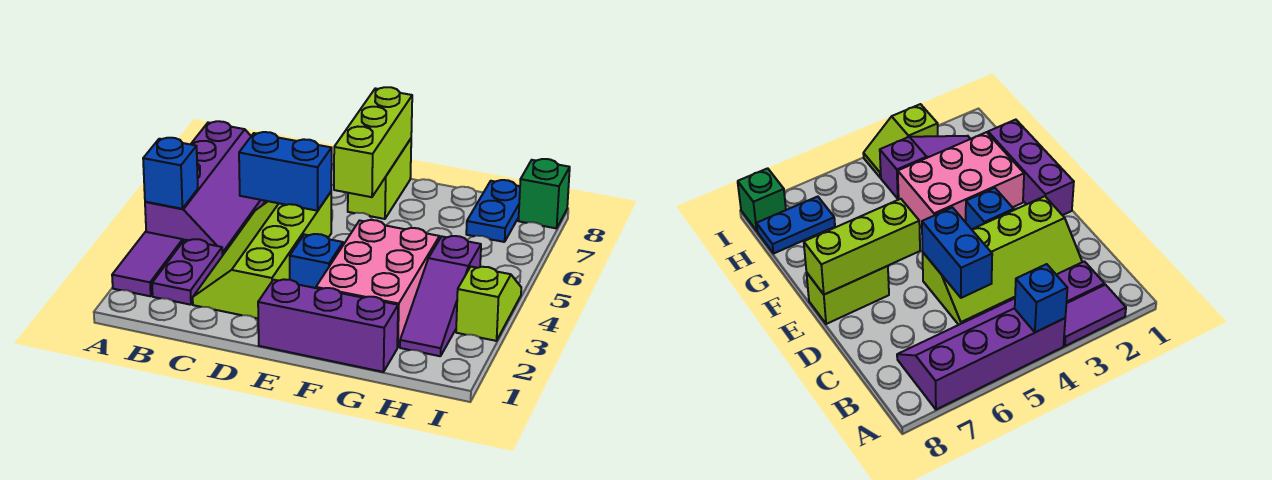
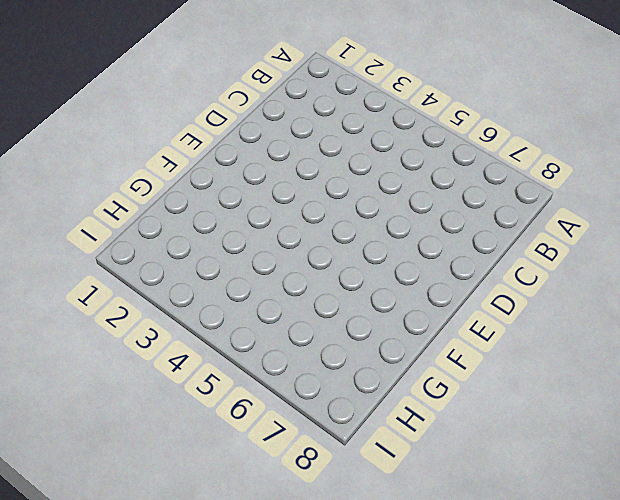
none -> purple 1x2 tile [112,232,183,296]
none -> purple 2x4 slope [145,121,265,256]
none -> purple 1x2 plate [152,239,222,305]

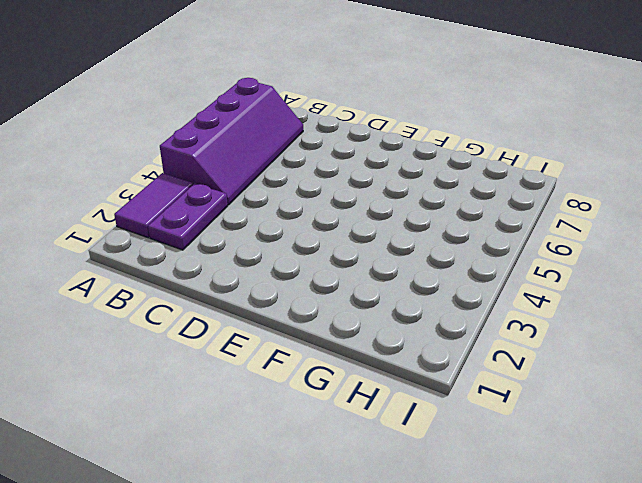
none -> lime 2x4 slope [193,192,331,319]
none -> purple 1x3 brick [258,279,398,372]
none -> blue 1x1 brick [290,234,343,288]

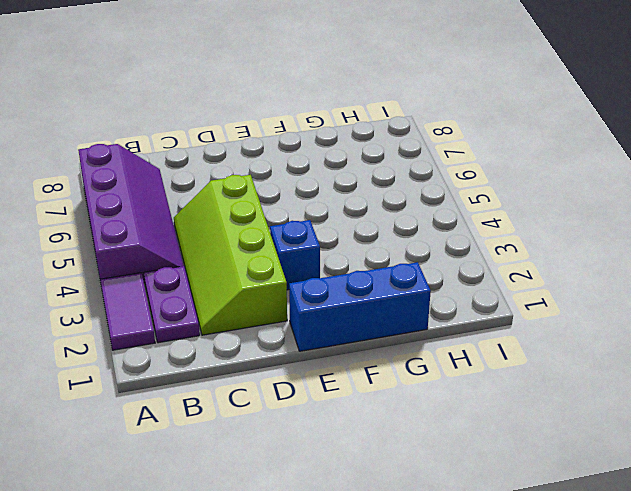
blue 1x3 brick [289,262,431,351] -> purple 1x3 brick [258,279,398,372]
none -> lime 1x2 brick [348,139,411,219]
none -> pink 2x3 brick [316,220,439,347]
none -> purple 1x3 slope [400,236,481,356]

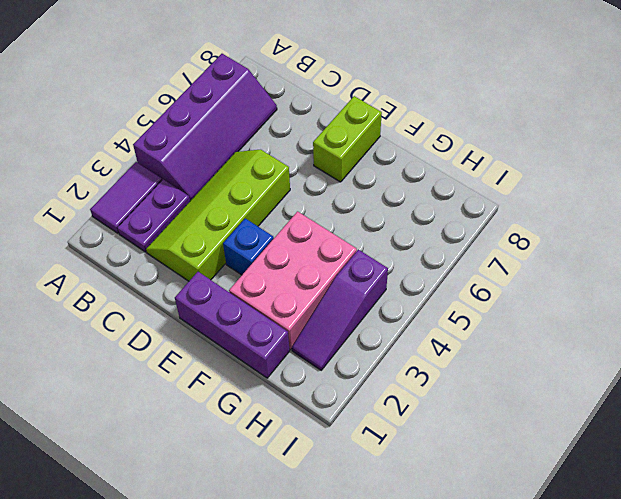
none -> blue 1x2 plate [466,180,520,242]
none -> lime 1x2 slope [456,267,521,341]
none -> green 1x1 brick [518,159,570,228]

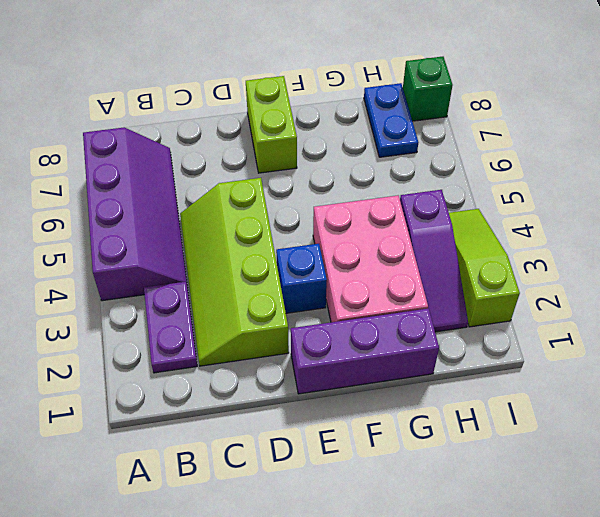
lime 1x3 slope [449,209,520,327] -> lime 1x2 slope [456,267,521,341]
none -> purple 1x2 tile [112,232,183,296]
none -> blue 1x1 brick [143,138,198,209]
none -> blue 1x2 brick [239,132,332,211]

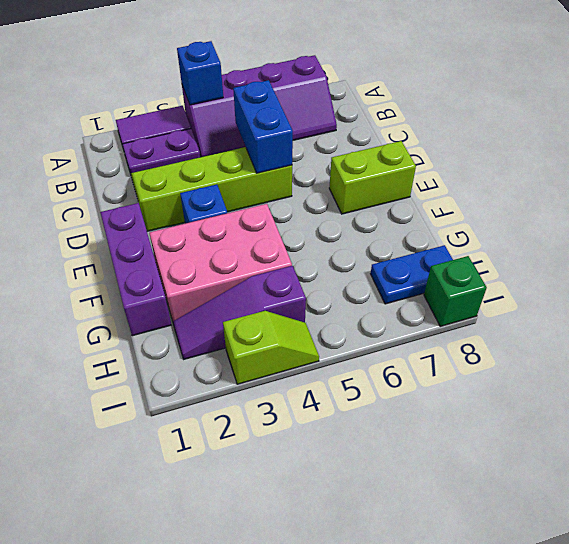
none -> lime 1x3 brick [334,87,412,197]

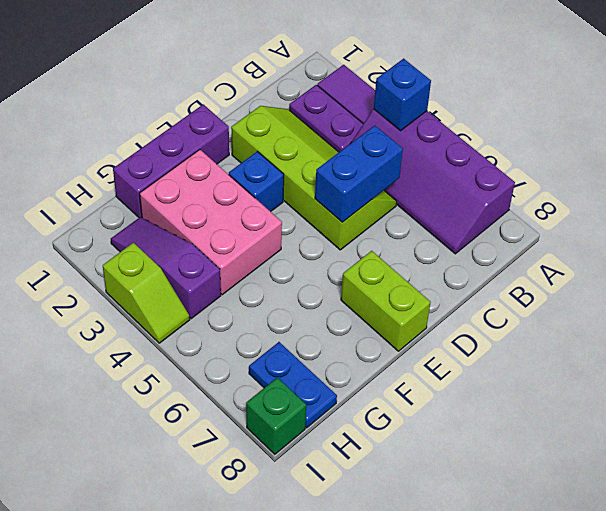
none -> lime 1x3 brick [334,87,412,197]

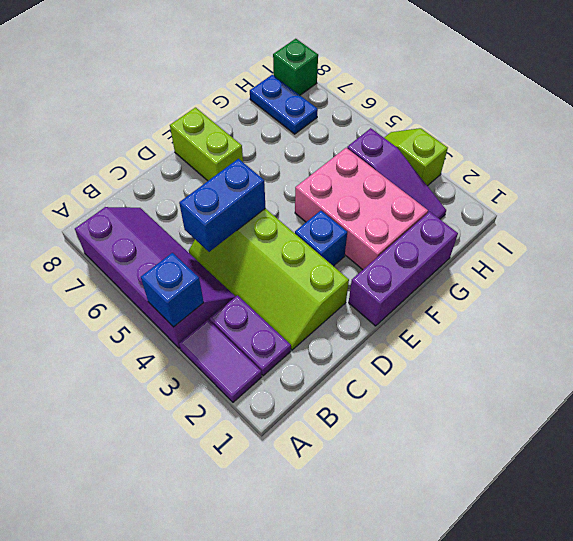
none -> lime 1x3 brick [334,87,412,197]

